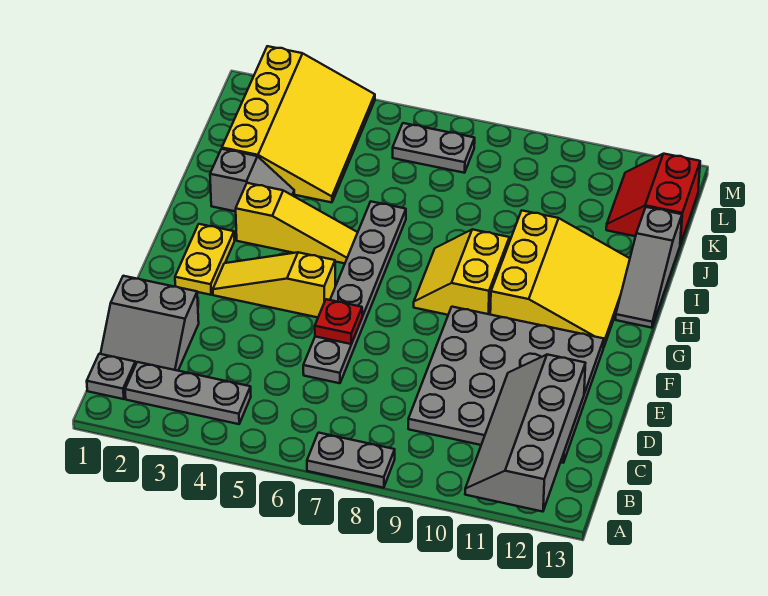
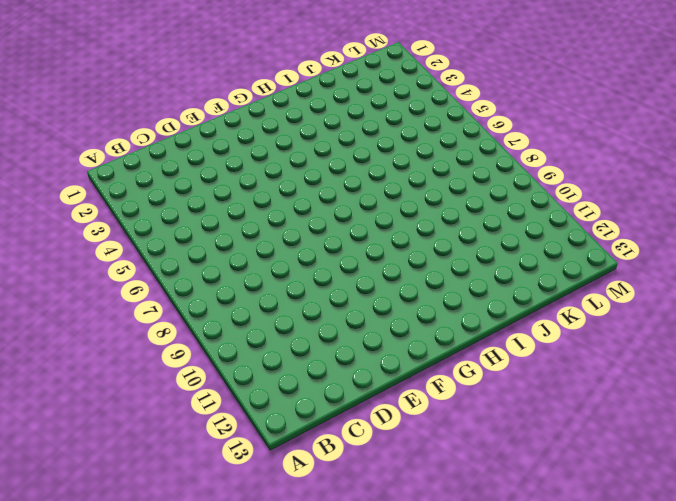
none -> grey 1x2 plate [307,433,395,488]
none -> grey 1x1 plate [87,354,136,399]
none -> grey 1x3 plate [125,362,251,424]

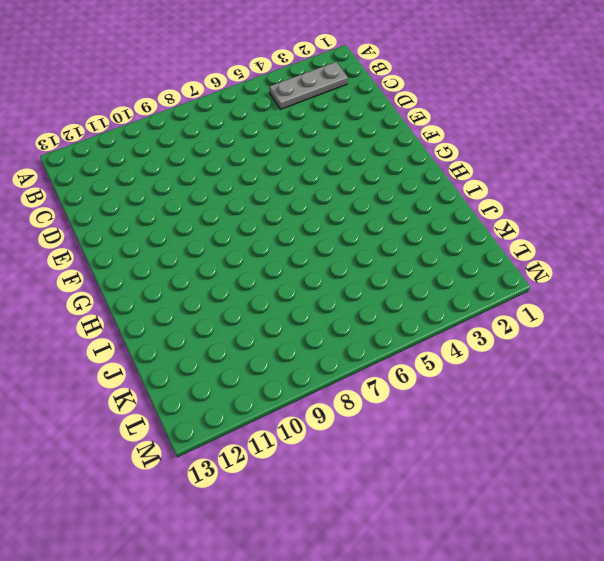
none -> grey 1x2 plate [307,433,395,488]
none -> grey 1x1 plate [87,354,136,399]
none -> grey 2x2 slope [101,276,199,371]

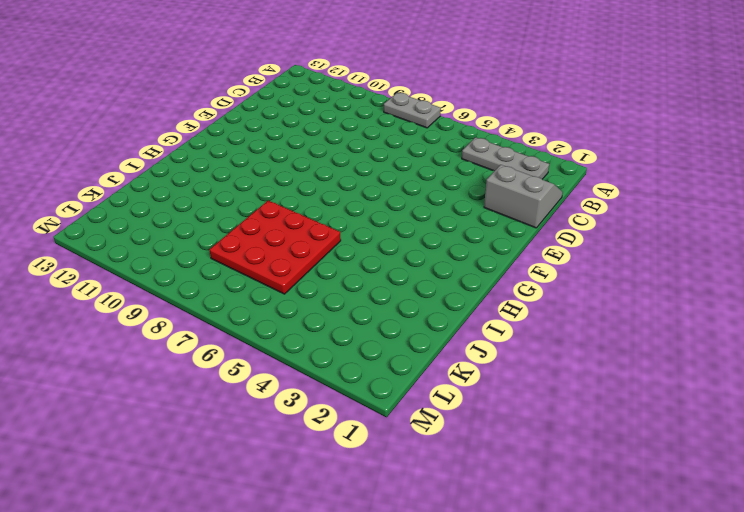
red 3x3 plate [210,201,341,294] -> grey 1x6 plate [303,202,406,383]
none -> grey 1x1 plate [87,354,136,399]
none -> grey 4x4 plate [408,307,604,463]
none -> yellow 1x2 plate [175,224,234,295]

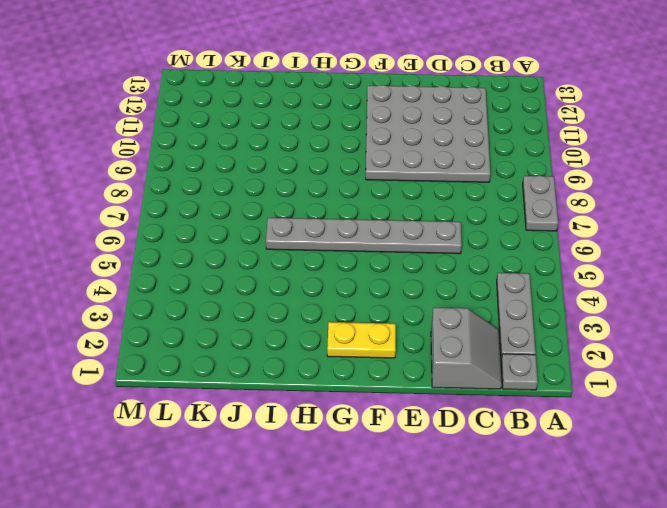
none -> yellow 1x3 slope [213,252,335,317]
none -> yellow 2x2 slope [414,229,509,315]
none -> yellow 3x3 slope [490,211,630,346]

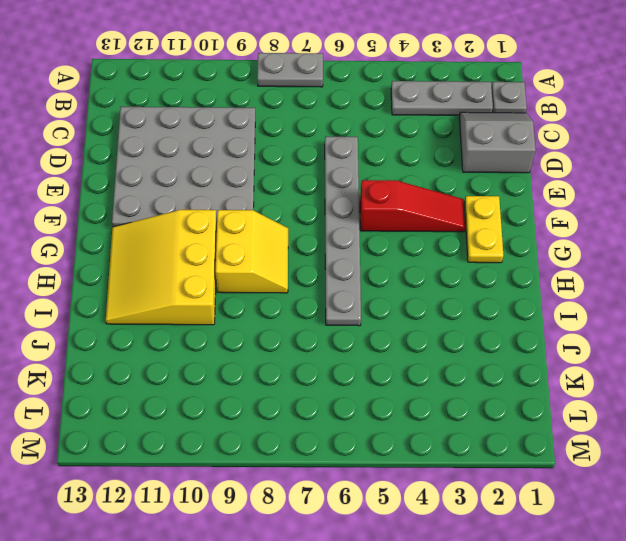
red 1x3 slope [360,180,465,232] -> yellow 1x3 slope [213,252,335,317]
none -> yellow 1x3 slope [236,183,358,263]
none -> grey 1x3 slope [616,207,682,328]
none -> grey 1x2 slope [210,149,294,211]

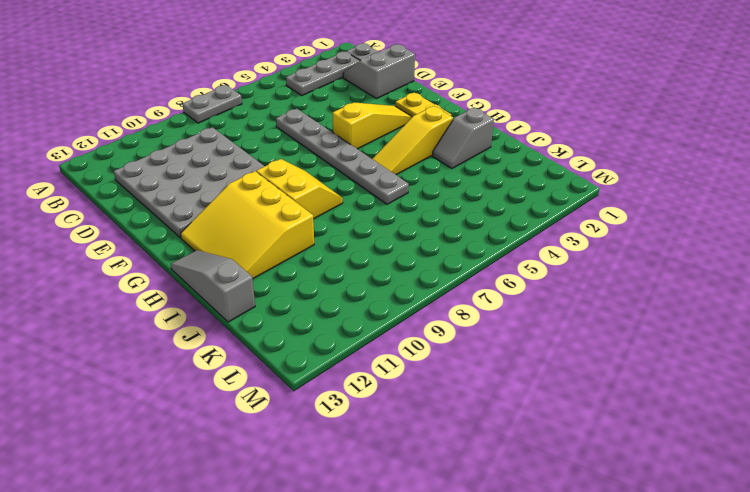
none -> yellow 3x4 slope [222,46,375,202]
none -> red 2x2 slope [606,154,700,245]
none -> grey 1x2 plate [393,123,475,173]

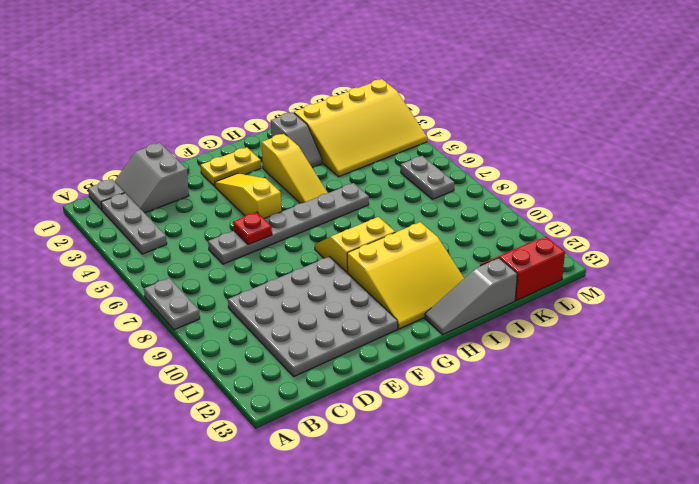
none -> grey 2x4 slope [465,355,585,512]

